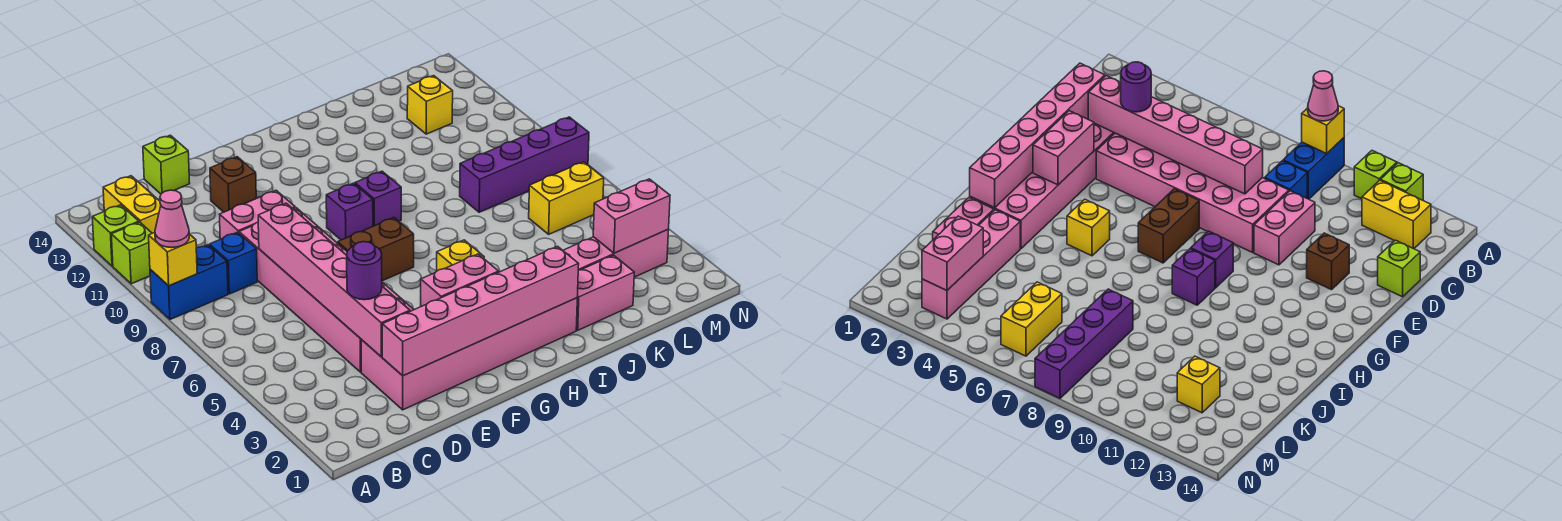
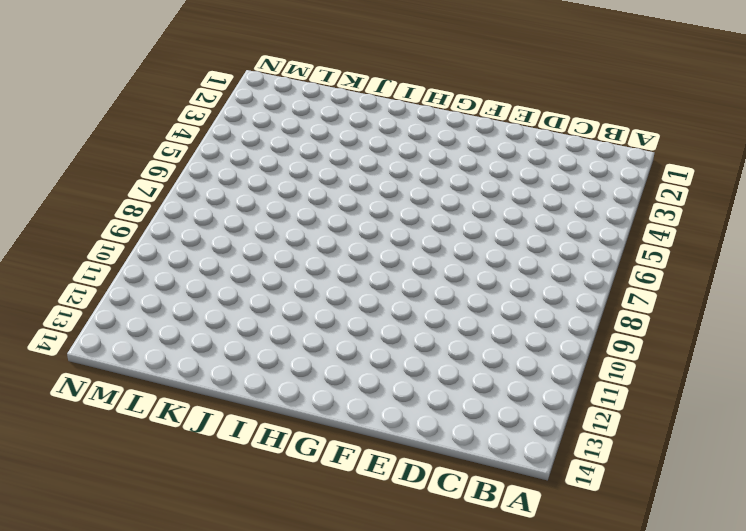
none -> blue 1x2 brick [150,245,228,319]
none -> lime 1x1 brick [111,222,152,284]
none -> lime 1x1 brick [92,205,139,266]

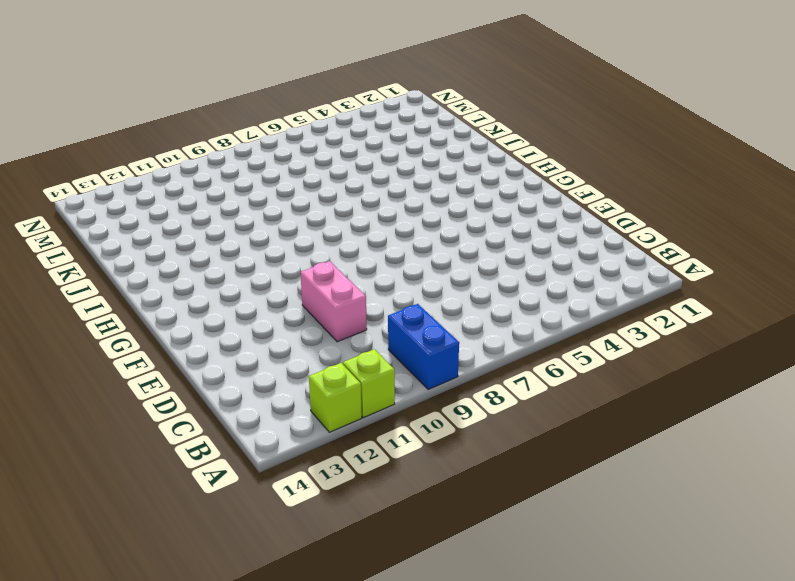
none -> yellow 1x2 brick [103,176,161,233]
none -> blue 1x1 brick [210,232,257,294]
none -> pink 2x6 brick [361,298,577,410]

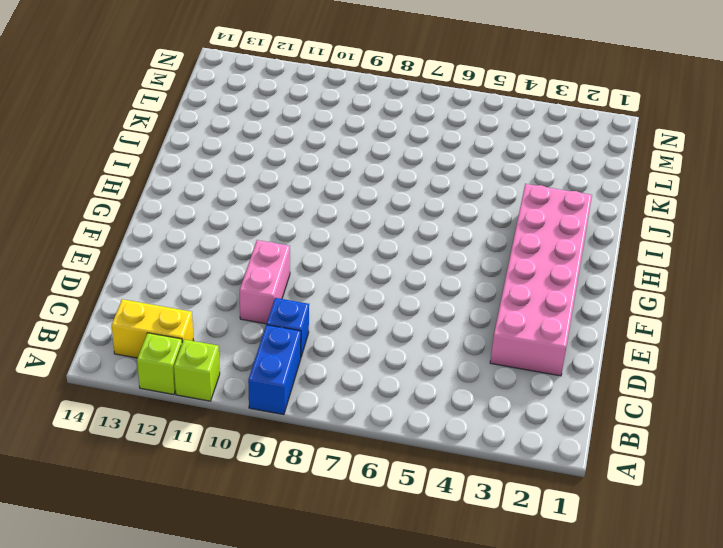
none -> pink 2x6 brick [239,208,414,372]
none -> lime 1x1 brick [143,135,190,194]
none -> brown 1x1 brick [210,157,256,212]

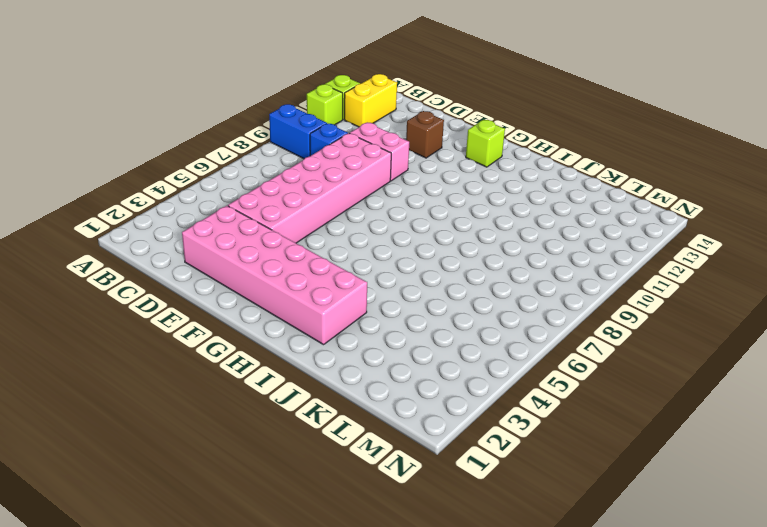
lime 1x1 brick [466,120,505,167] -> lime 1x1 brick moved to [143,135,190,194]
none -> brown 1x2 brick [338,218,414,281]
none -> purple 1x1 brick [326,183,373,240]
none -> yellow 1x1 brick [437,240,484,271]

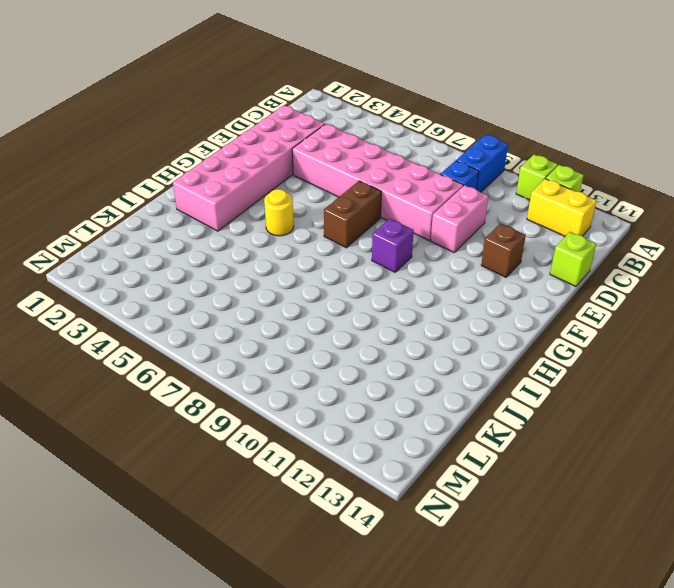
yellow 1x1 round brick [264,189,294,236] -> yellow 1x1 brick [437,240,484,271]
none -> purple 1x1 brick [355,171,401,226]
none -> pink 1x2 brick [576,255,634,330]
none -> pink 1x4 brick [563,229,669,277]

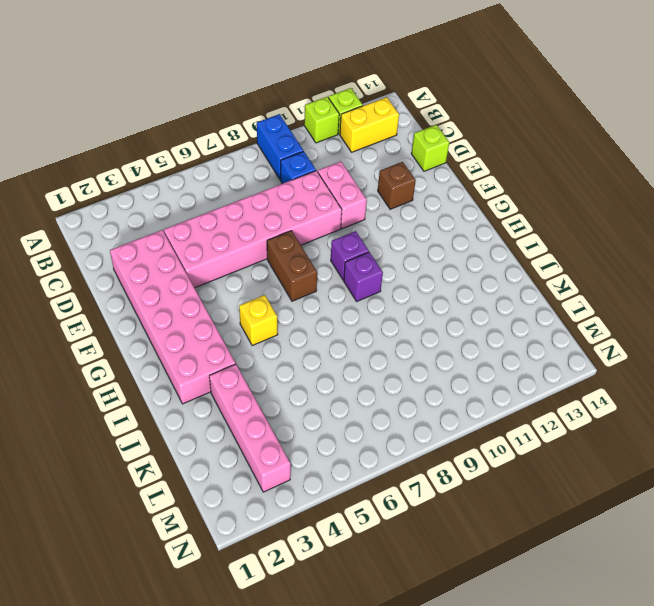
none -> pink 1x2 brick [576,255,634,330]
none -> purple 1x4 brick [460,117,589,212]
none -> yellow 1x2 brick [529,162,604,234]

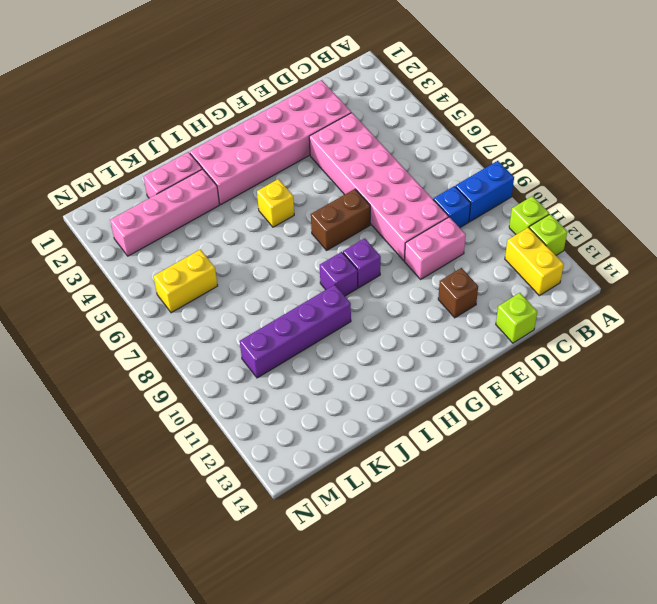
purple 1x4 brick [240,285,351,378] -> purple 1x4 brick moved to [460,117,589,212]
none -> yellow 1x1 brick [407,76,453,134]
none -> yellow 1x1 brick [149,233,197,286]
none -> pink 1x6 brick [382,246,579,376]

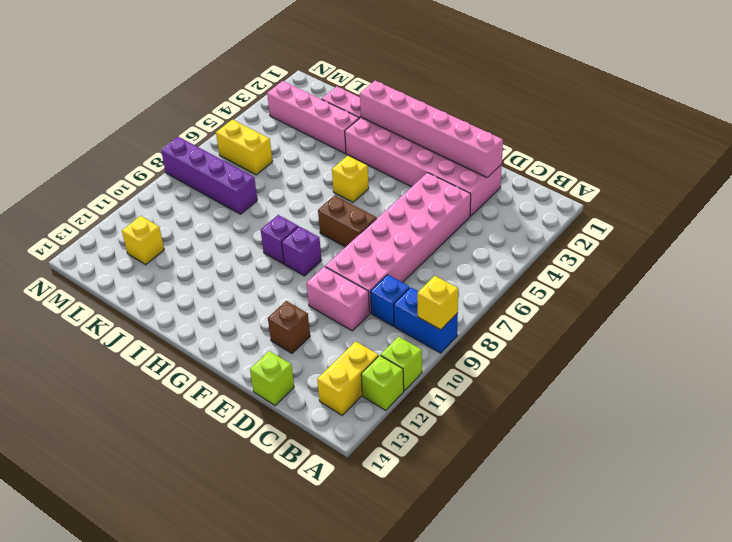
none -> pink 1x6 brick [258,203,410,357]
none -> pink 1x2 brick [421,254,499,306]
none -> pink 1x2 brick [593,179,670,253]

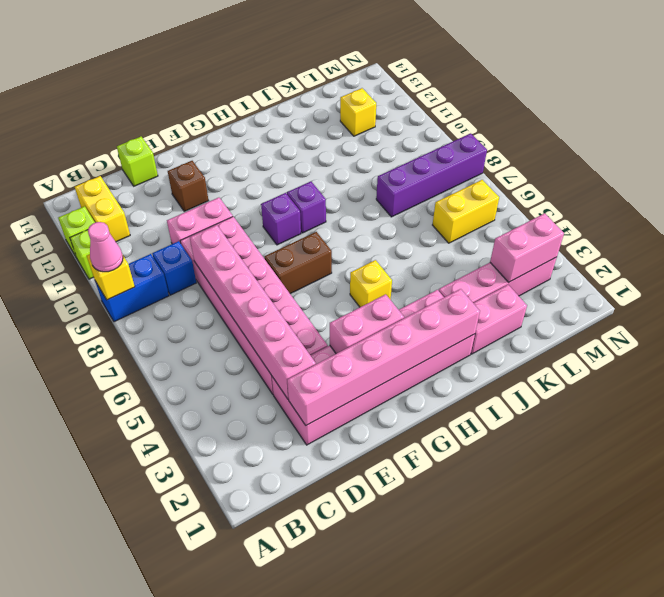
none -> purple 1x1 round brick [347,242,382,300]

